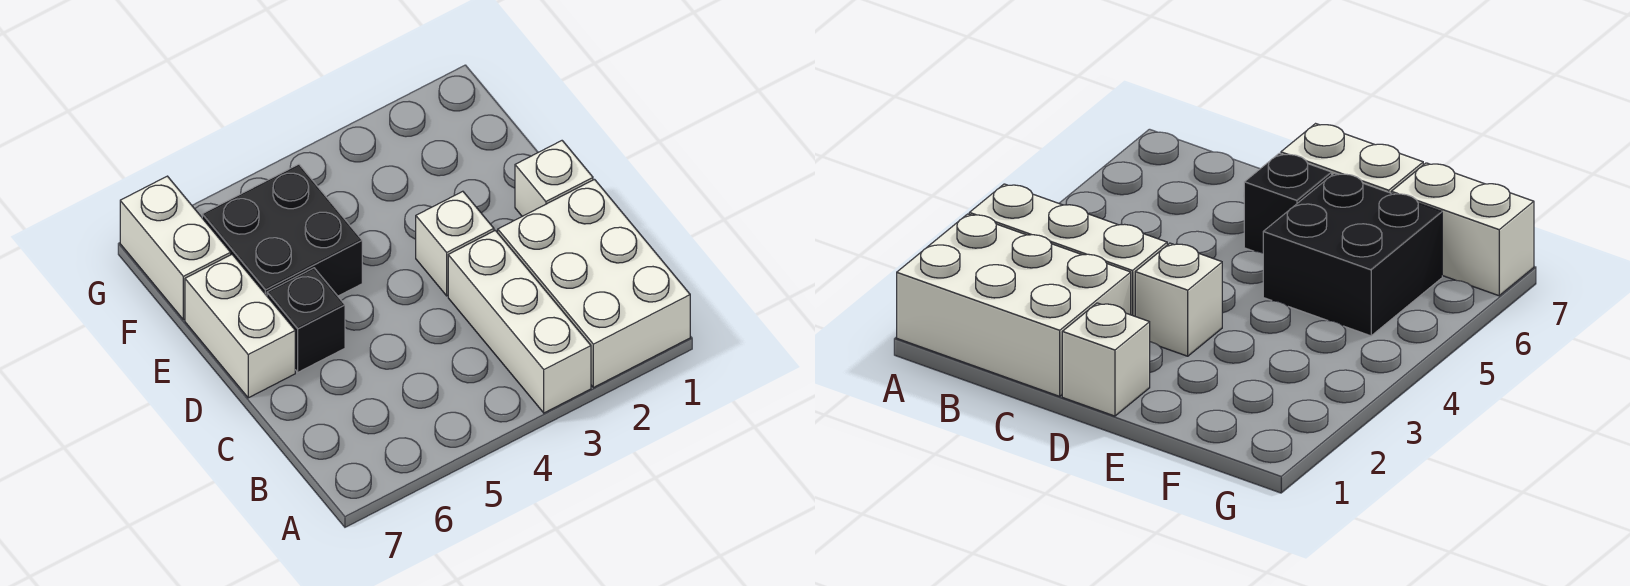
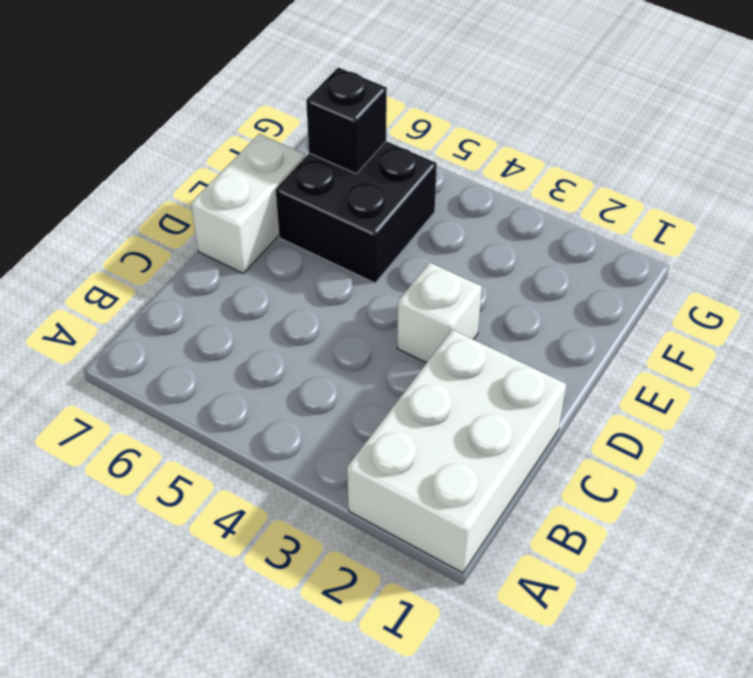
black 1x1 brick [306,67,387,174] -> black 1x1 brick moved to [267,268,345,372]
none -> white 1x3 brick [448,230,591,413]
none -> white 1x1 brick [515,141,593,216]

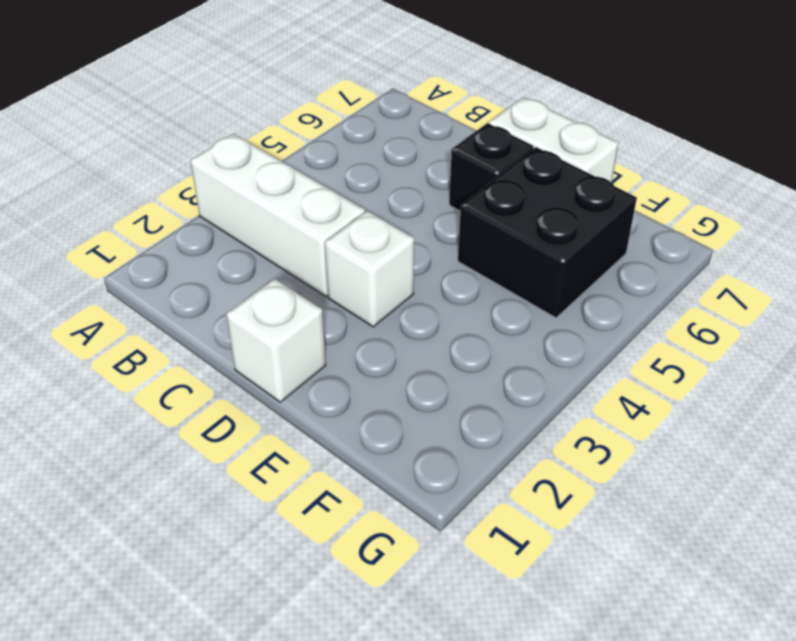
none -> white 2x3 brick [498,180,690,388]
none -> white 1x2 brick [120,176,231,320]

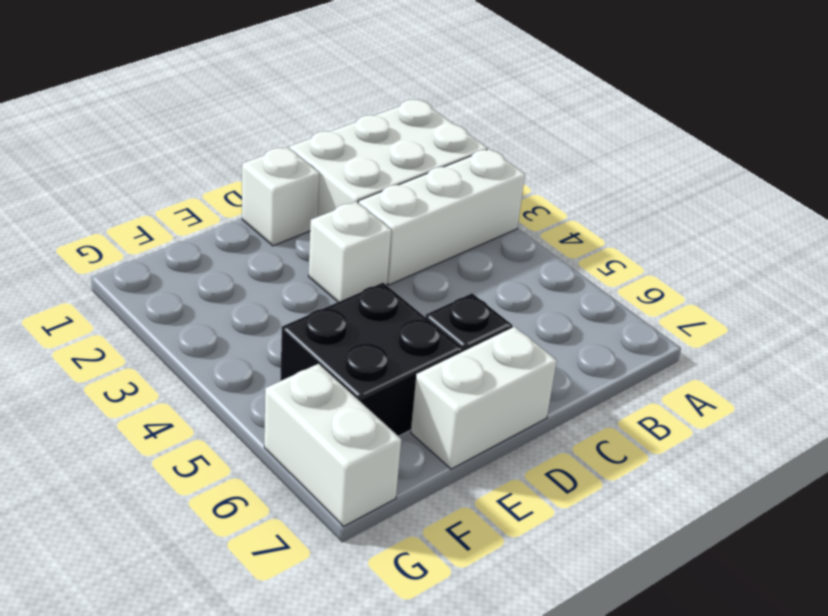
white 1x2 brick [264,364,401,526] -> white 1x2 brick turned to [120,176,231,320]

